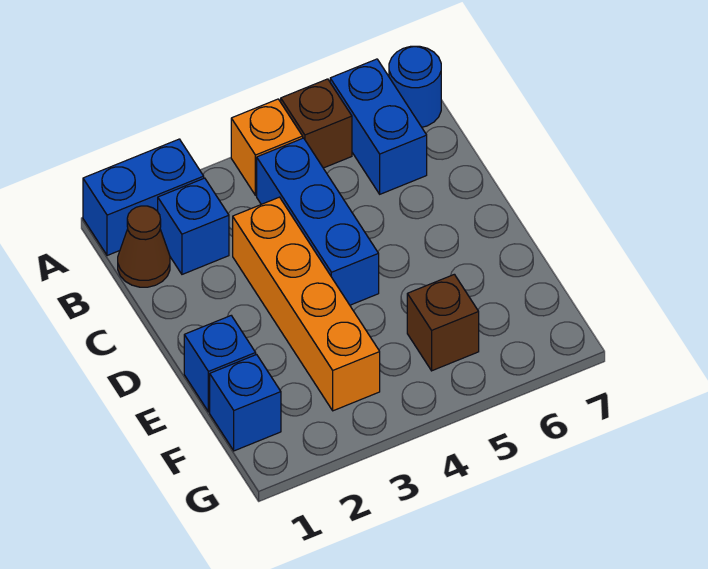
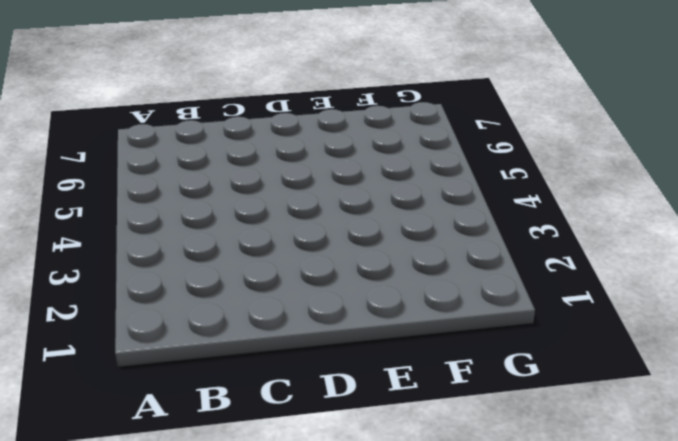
none -> blue 1x2 brick [83,139,204,256]
none -> orange 1x1 brick [231,99,303,195]
none -> brown 1x1 brick [281,79,352,168]

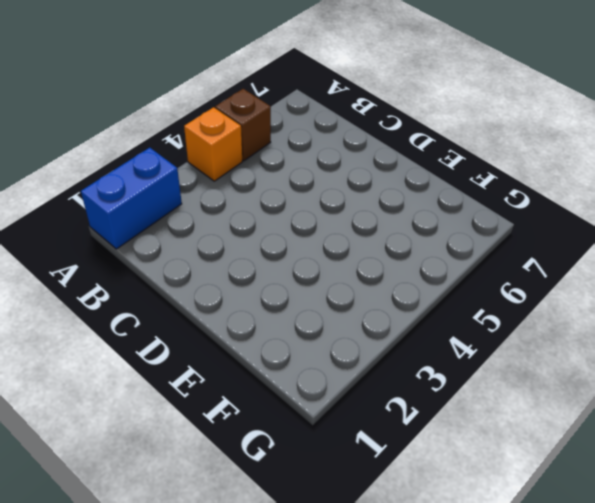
none -> blue 1x2 brick [330,59,427,194]
none -> blue 1x1 round brick [389,46,441,127]
none -> brown 1x1 cone [118,206,170,287]

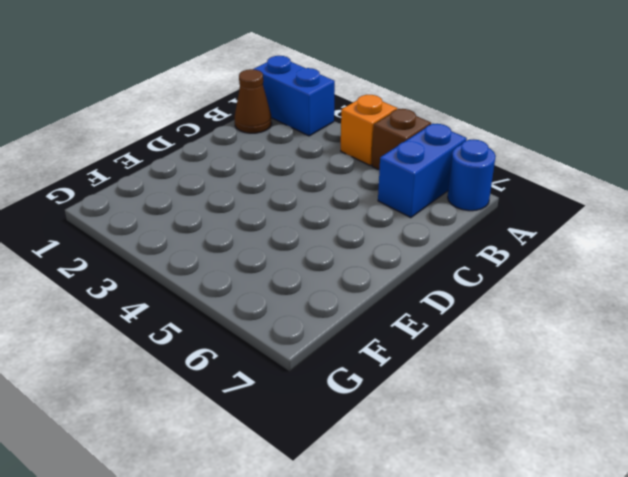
none -> blue 1x1 brick [158,178,229,274]
none -> blue 1x3 brick [257,138,379,305]
none -> orange 1x4 brick [233,197,380,411]

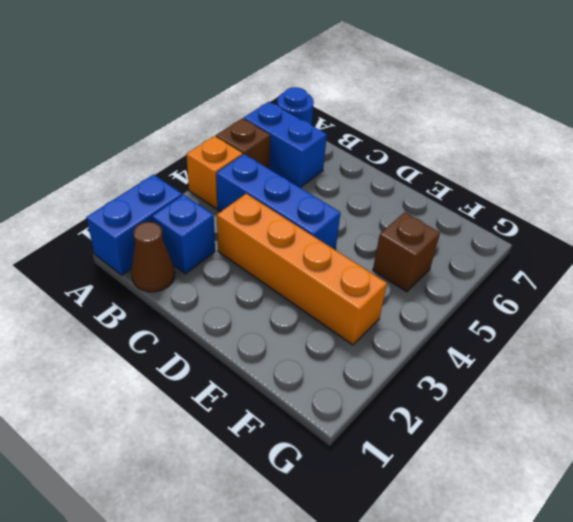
none -> blue 1x1 brick [184,316,256,412]
none -> blue 1x1 brick [210,355,281,451]

